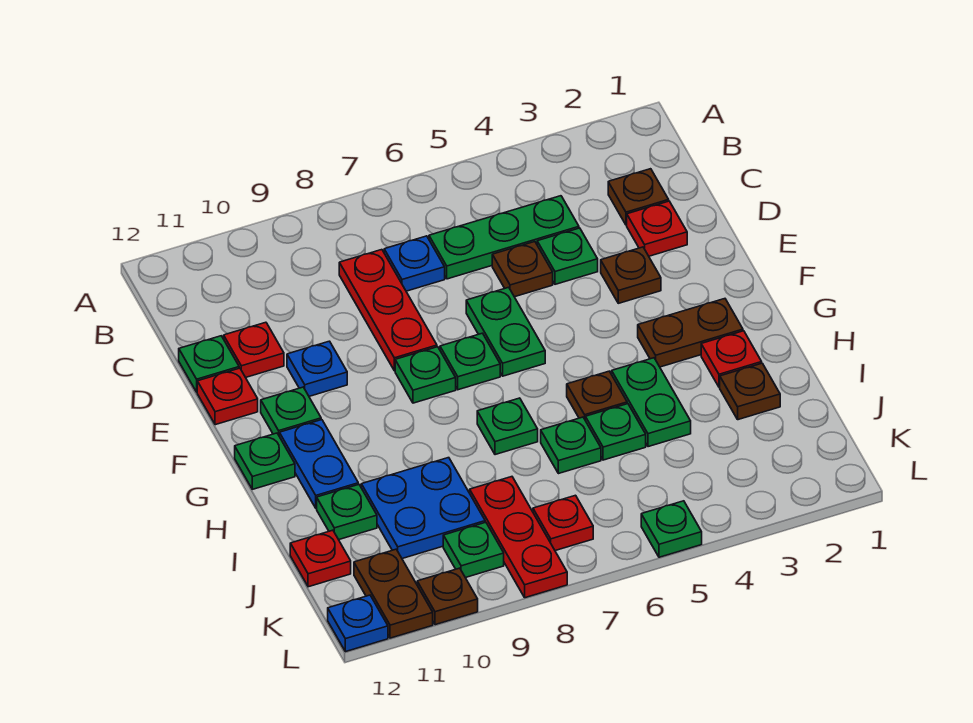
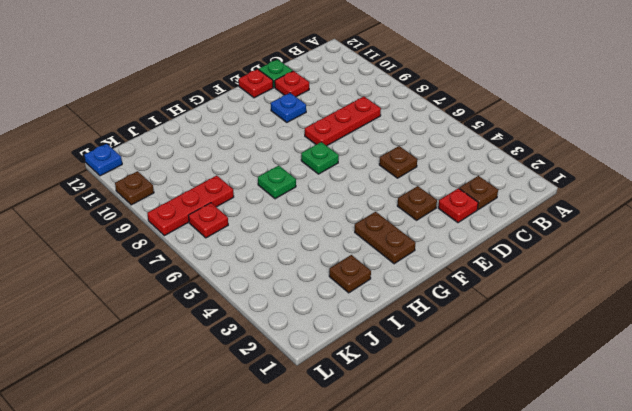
none -> green 1x3 plate [429,196,579,279]
none -> blue 1x1 plate [384,236,445,291]
none -> green 1x1 plate [537,228,598,284]
none -> green 1x2 plate [466,287,545,376]

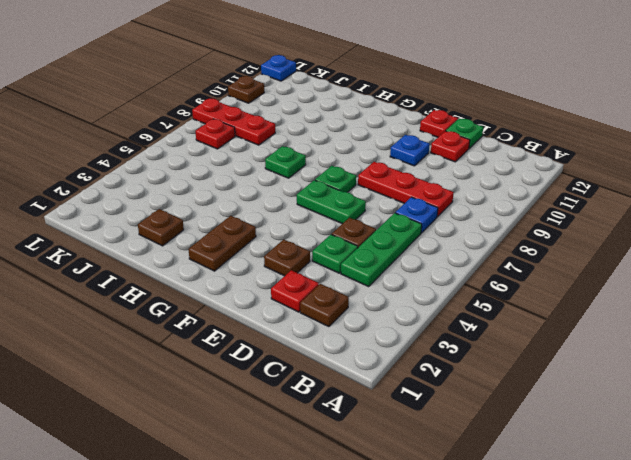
none -> green 1x1 plate [395,347,456,403]
none -> green 1x1 plate [261,387,321,435]
none -> blue 1x2 plate [279,420,358,508]
none -> green 1x1 plate [235,433,295,489]

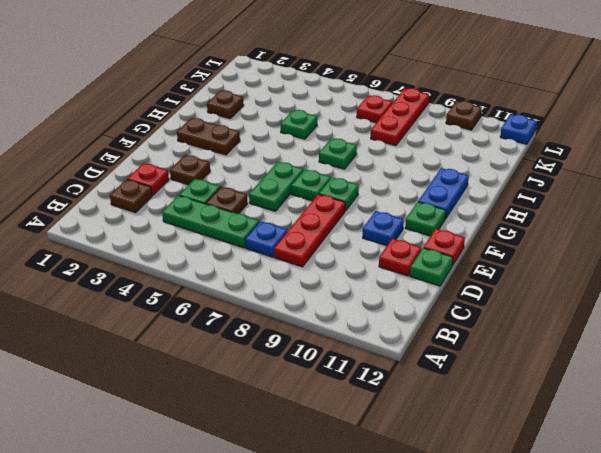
none -> green 1x1 plate [235,433,295,489]
none -> red 1x1 plate [701,331,762,387]
none -> green 1x2 plate [612,358,691,447]
none -> brown 1x1 plate [567,371,627,419]

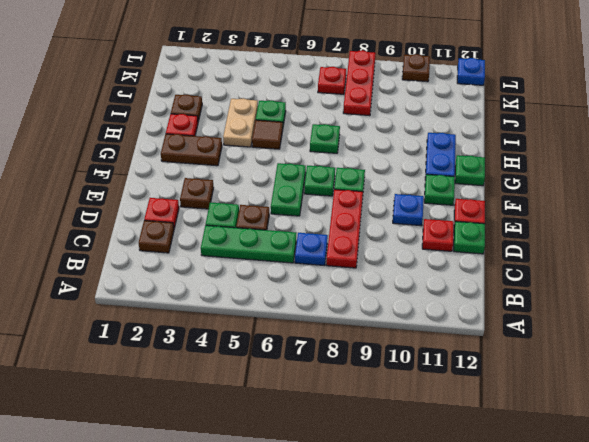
tan 1x2 plate [223,98,258,147] -> green 1x2 plate [612,358,691,447]
brown 1x1 tile [252,120,283,149] -> brown 1x1 plate [567,371,627,419]
none -> green 1x1 plate [541,417,601,474]
none -> blue 2x2 plate [361,458,485,559]
none -> green 1x1 plate [317,484,377,540]
none -> red 1x1 plate [290,530,351,587]

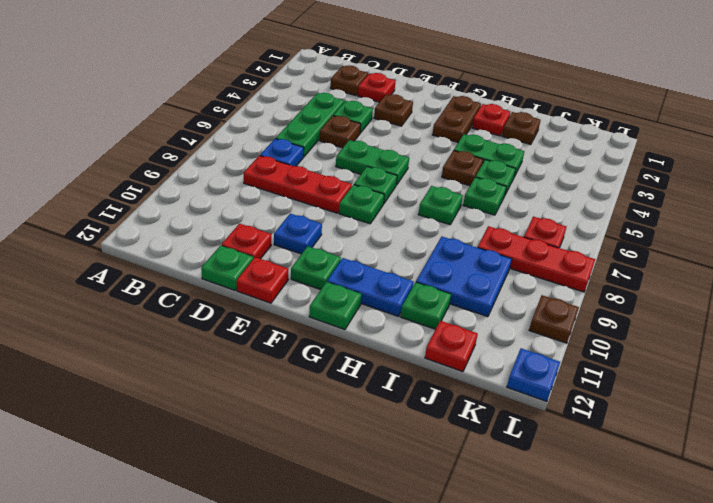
none -> green 1x1 plate [443,522,504,578]
none -> brown 1x2 plate [354,549,433,638]
none -> green 1x1 plate [641,501,702,557]

